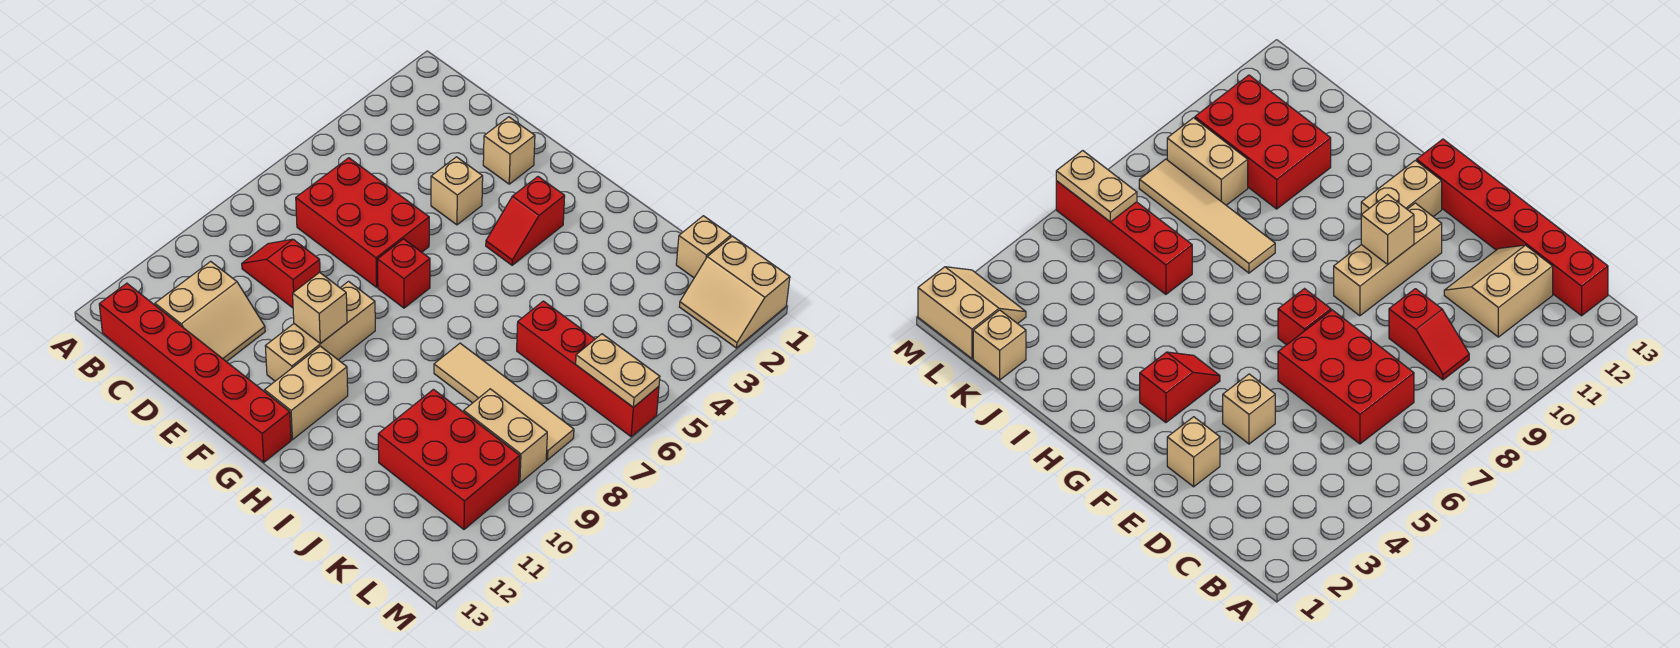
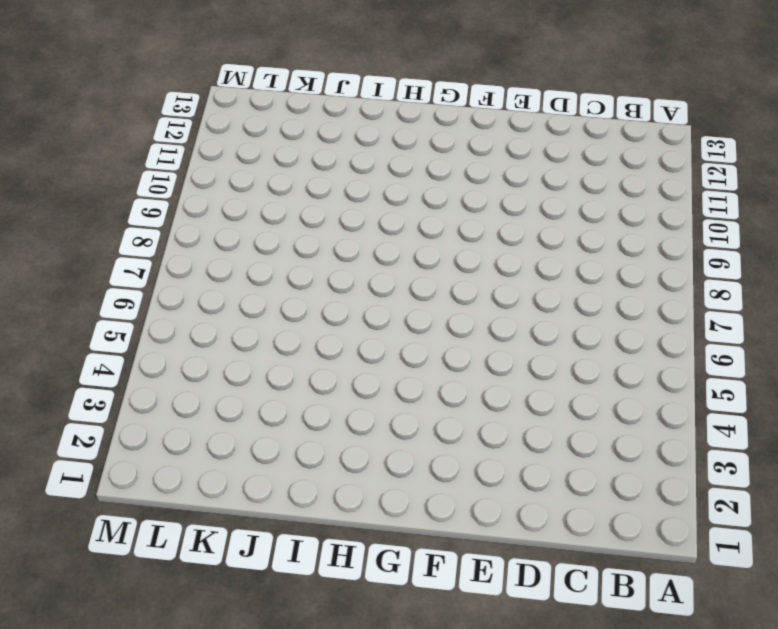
none -> red 1x6 brick [99,283,291,462]
none -> red 2x3 brick [296,158,429,287]
none -> red 1x2 slope [242,239,320,308]

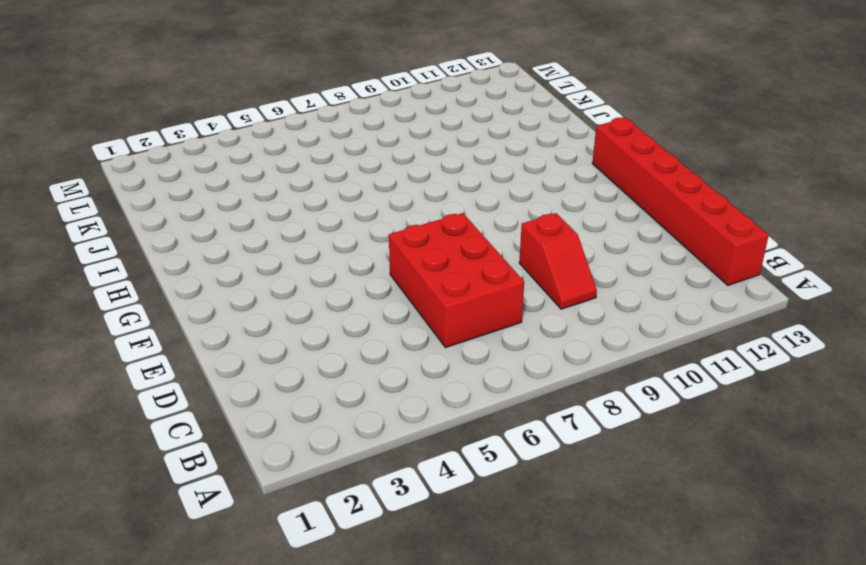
none -> tan 2x2 slope [155,261,265,362]
none -> tan 1x1 brick [483,117,535,184]
none -> tan 1x1 brick [431,157,483,225]

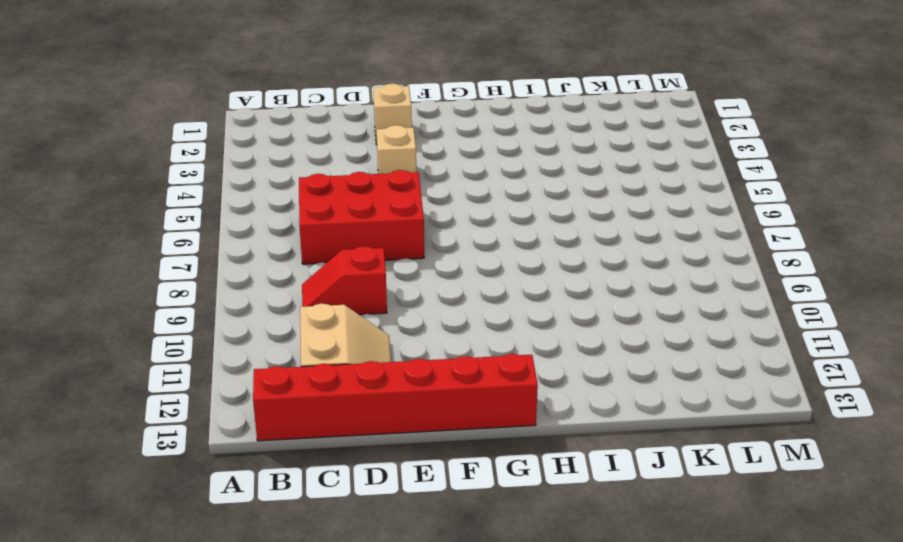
none -> red 1x1 brick [377,239,430,308]
none -> tan 1x3 brick [265,281,375,381]
none -> red 1x2 slope [486,177,565,265]

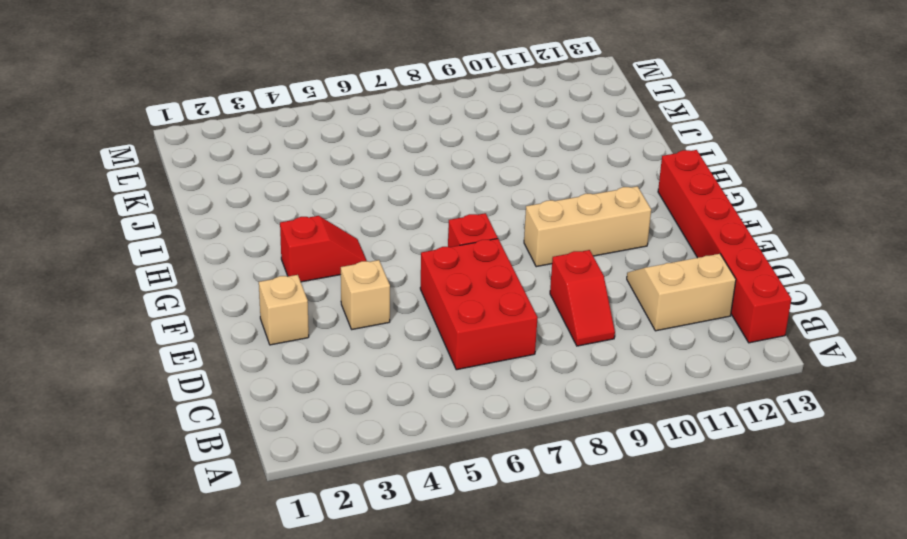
none -> tan 1x2 brick [265,346,348,440]
none -> tan 1x4 tile [434,343,574,460]
none -> red 1x4 brick [517,301,659,437]

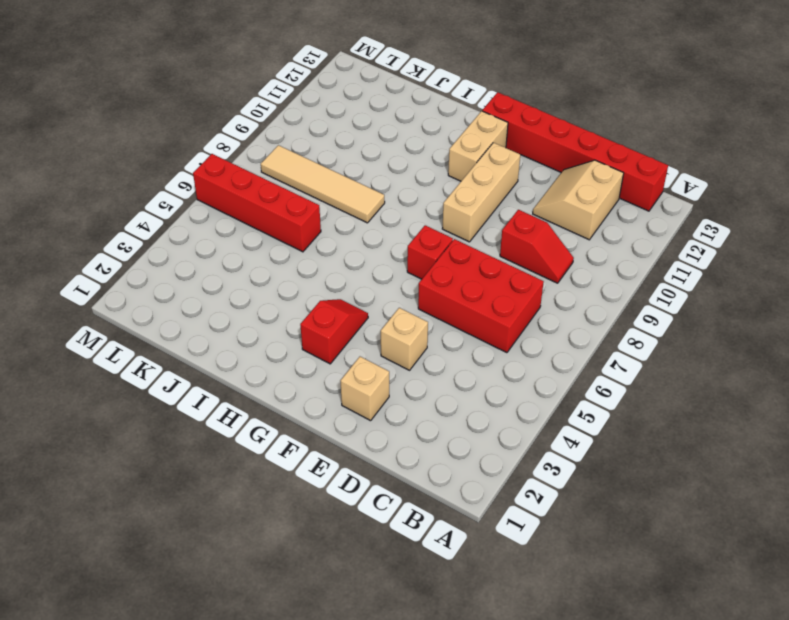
none -> red 2x3 brick [378,389,520,529]
none -> tan 1x1 brick [676,216,731,278]
none -> tan 1x2 brick [464,389,547,483]

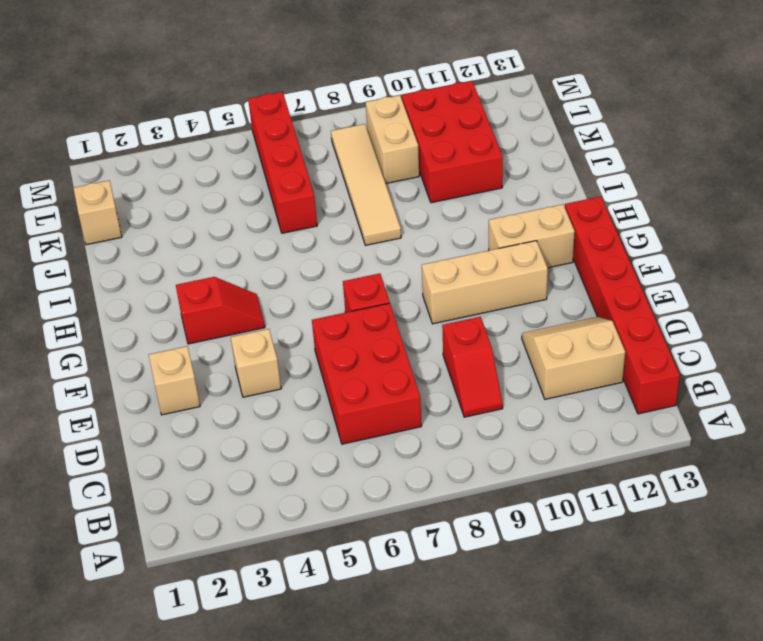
none -> tan 2x2 slope [679,236,790,348]
none -> tan 1x1 brick [293,272,347,344]
none -> tan 1x2 plate [576,334,660,407]

